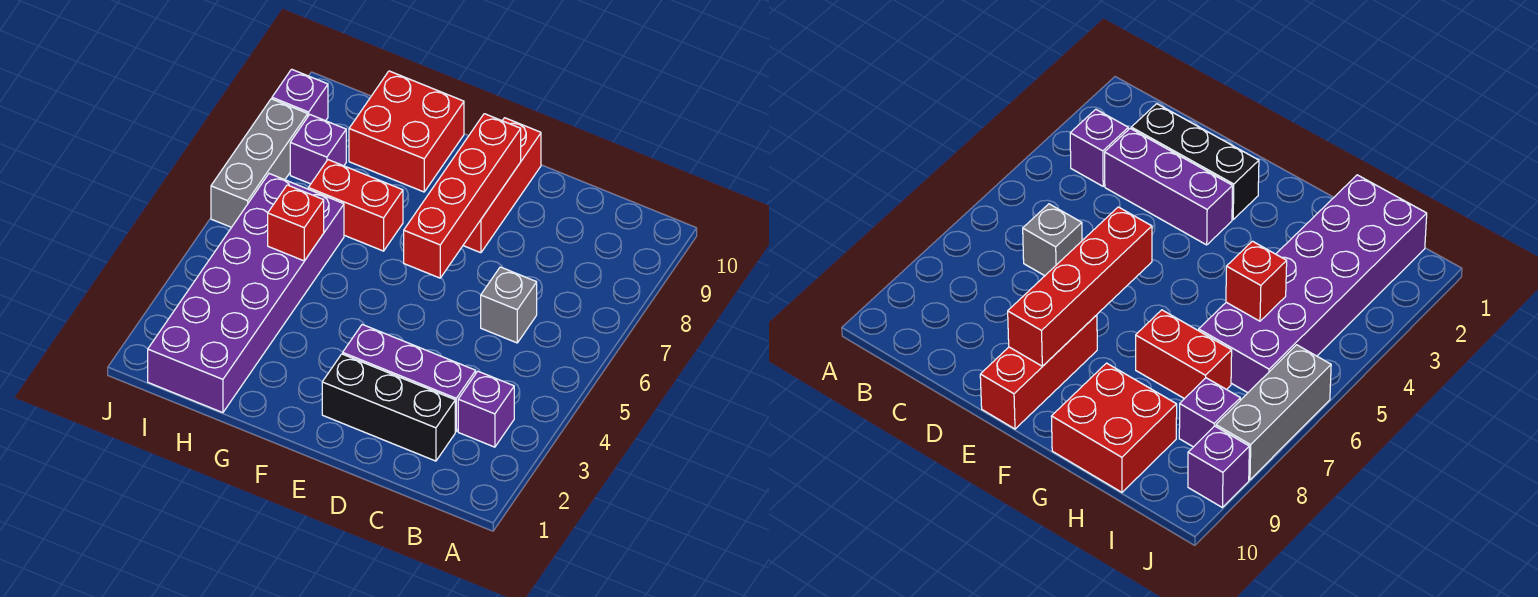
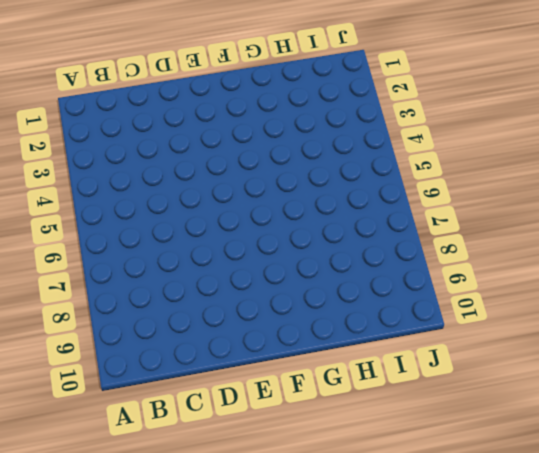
none -> purple 1x1 brick [458,371,514,447]
none -> black 1x3 brick [322,354,455,461]
none -> purple 1x3 brick [343,325,476,431]

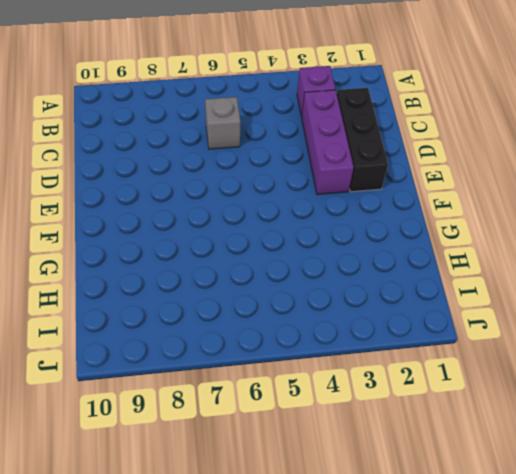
none -> red 1x3 brick [463,118,541,253]
none -> red 1x2 brick [308,160,403,251]
none -> red 2x2 brick [349,71,464,192]

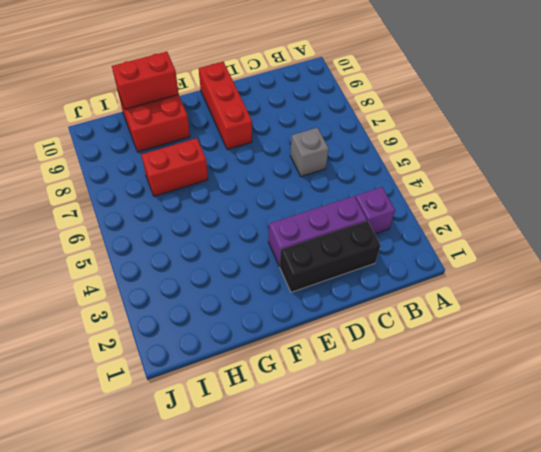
red 1x2 brick [112,52,179,109] -> none
none -> purple 2x6 brick [148,174,344,413]
none -> purple 1x1 brick [290,115,346,184]
none -> grey 1x3 brick [211,99,308,227]

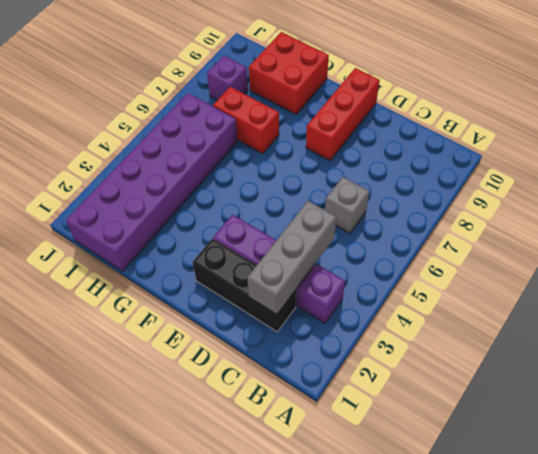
grey 1x3 brick [247,201,336,314] -> grey 1x3 brick moved to [211,99,308,227]
none -> purple 1x1 brick [272,69,328,121]
none -> red 1x4 brick [404,114,521,278]
none -> red 1x1 brick [268,185,324,261]

